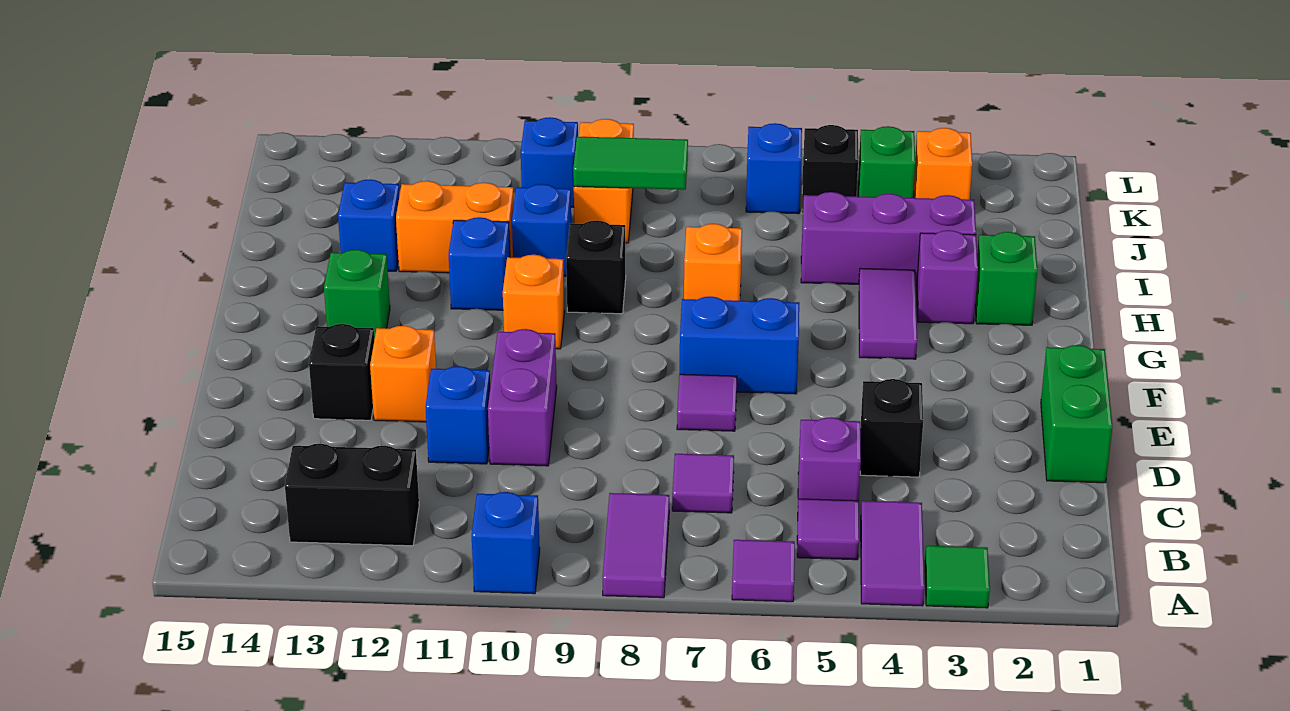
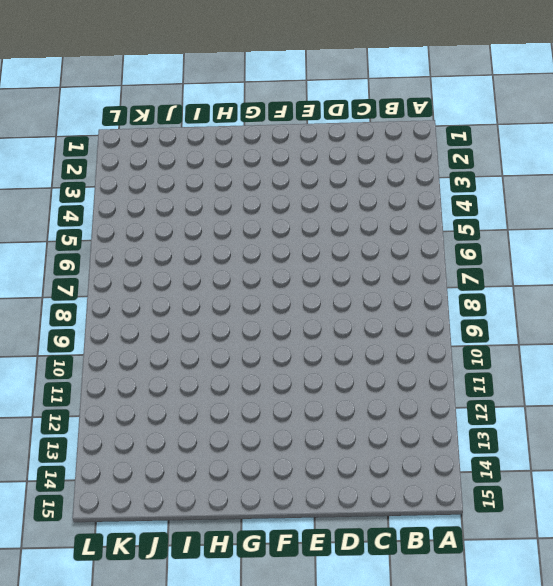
none -> green 1x1 tile [925,546,990,608]
none -> purple 1x2 tile [861,501,924,606]
none -> purple 1x1 tile [732,540,795,602]
none -> purple 1x2 tile [603,493,669,598]

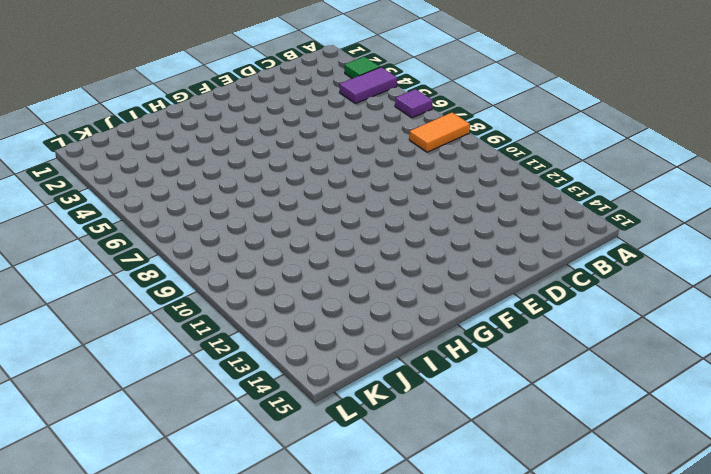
orange 1x2 tile [409,113,470,152] -> purple 1x2 tile [603,493,669,598]
none -> blue 1x1 brick [472,492,540,594]
none -> purple 1x1 tile [797,499,859,560]
none -> black 1x2 brick [285,444,419,546]
none -> purple 1x1 brick [798,417,861,501]

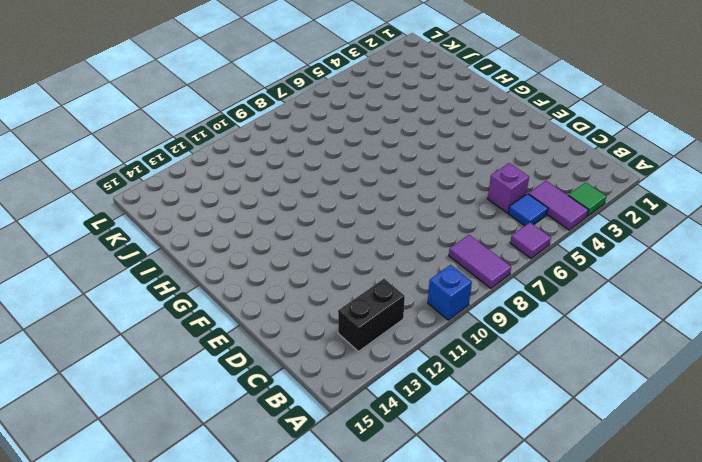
blue 1x1 tile [508,194,548,226] -> purple 1x1 tile [797,499,859,560]
none -> purple 1x1 tile [672,454,734,513]
none -> green 1x2 brick [1041,345,1112,483]
none -> black 1x1 brick [860,379,923,477]
none -> purple 1x2 brick [488,329,557,466]

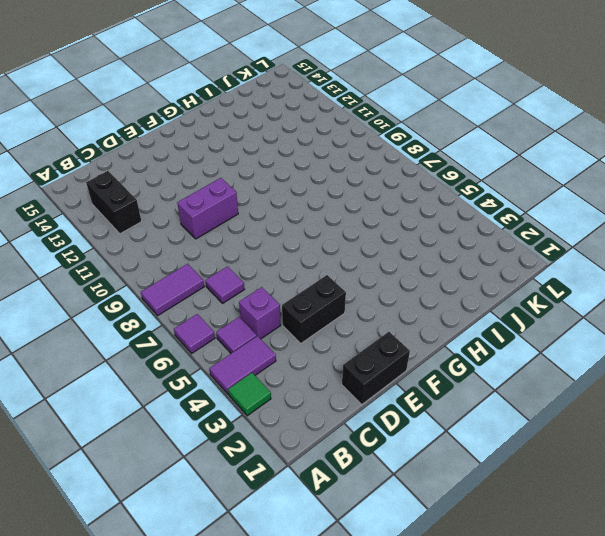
black 1x2 brick [342,332,410,405] -> green 1x2 brick [1041,345,1112,483]
black 1x2 brick [282,275,346,343] -> black 1x1 brick [860,379,923,477]
none -> blue 1x1 brick [472,492,540,594]
none -> blue 1x1 brick [425,366,490,464]
none -> purple 1x1 tile [677,374,737,431]
none -> orange 1x1 brick [370,326,436,422]

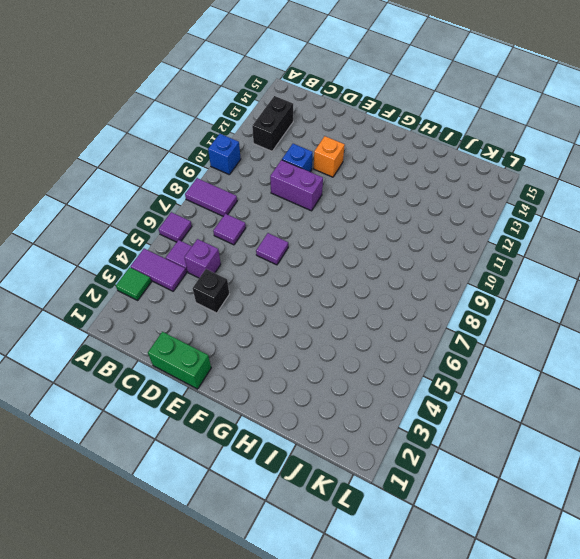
none -> black 1x1 brick [309,324,374,420]
none -> blue 1x2 brick [680,296,799,394]
none -> purple 1x2 tile [859,268,917,359]
none -> orange 1x1 brick [503,255,564,349]

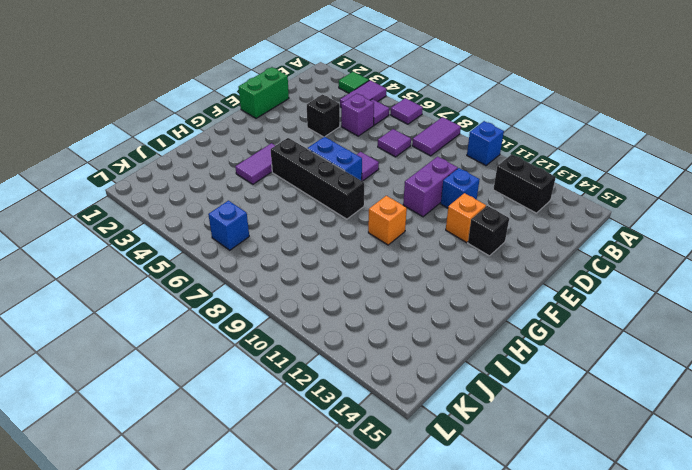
black 1x4 brick [271,138,364,219] -> none
none -> green 1x1 brick [324,250,390,339]
none -> green 1x1 brick [975,232,1038,325]
none -> purple 1x1 brick [917,230,978,324]
none -> orange 1x1 brick [684,224,742,301]

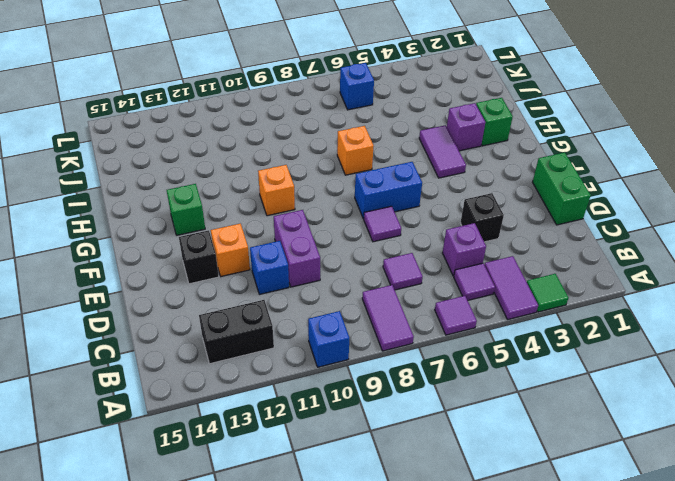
none -> black 1x1 brick [566,221,626,314]
none -> blue 1x1 brick [449,217,510,310]
none -> purple 1x3 brick [801,192,976,286]
none -> blue 1x1 brick [512,184,571,276]

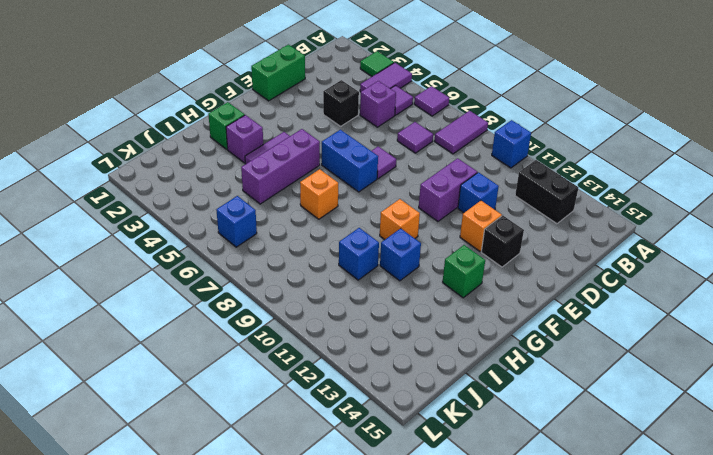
purple 1x3 brick [241,129,320,204] -> purple 1x3 brick turned to [801,192,976,286]
none -> black 1x1 brick [566,221,626,314]
none -> orange 1x2 brick [396,181,514,273]
none -> blue 1x1 brick [338,179,400,271]
none -> orange 1x2 brick [574,119,634,243]

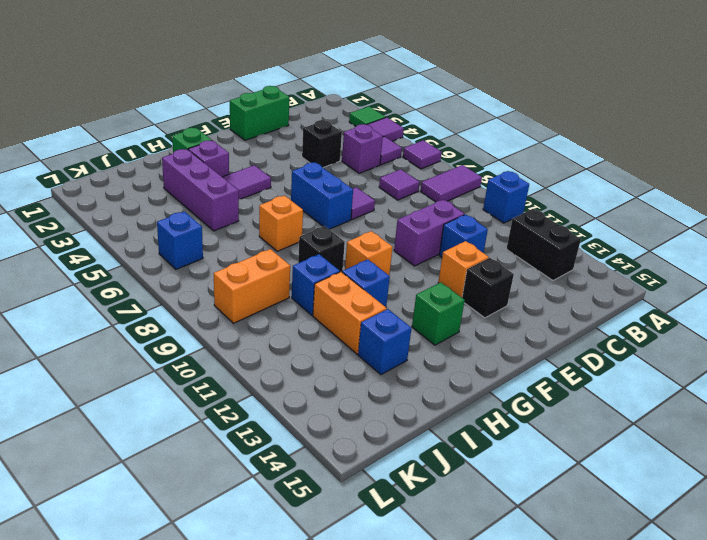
none -> orange 1x1 brick [914,128,972,200]
none -> green 1x1 brick [858,126,915,198]
none -> black 1x1 brick [802,125,858,214]
none -> blue 1x1 brick [521,117,578,207]

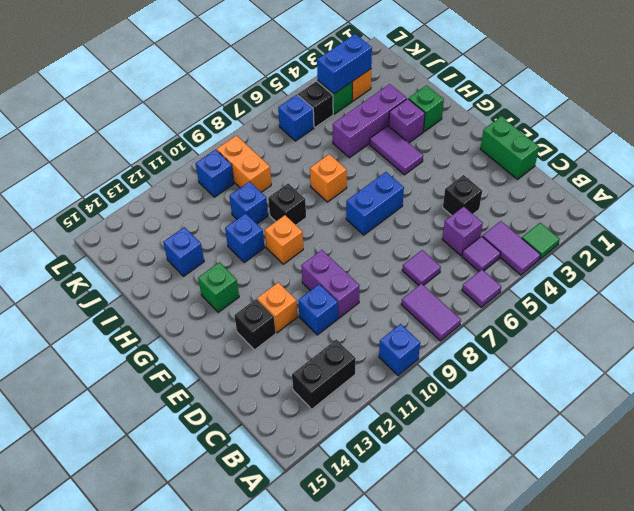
blue 1x2 brick [317,34,372,94] -> none
none -> purple 1x1 tile [677,374,737,431]
none -> orange 1x2 brick [396,181,514,273]
none -> green 1x2 tile [573,137,688,190]

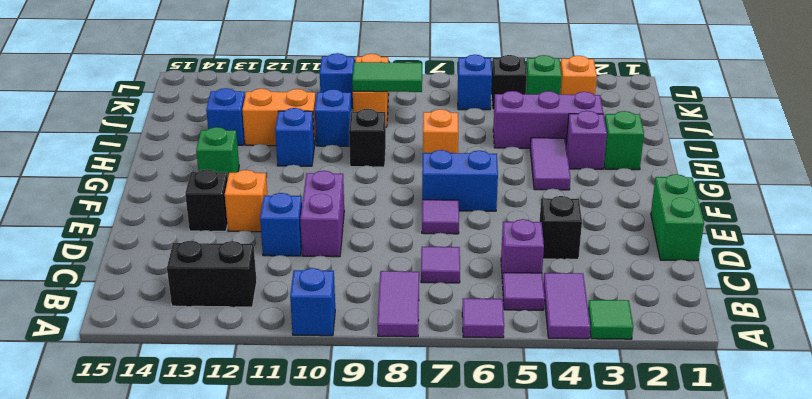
none -> orange 1x1 brick [503,255,564,349]

